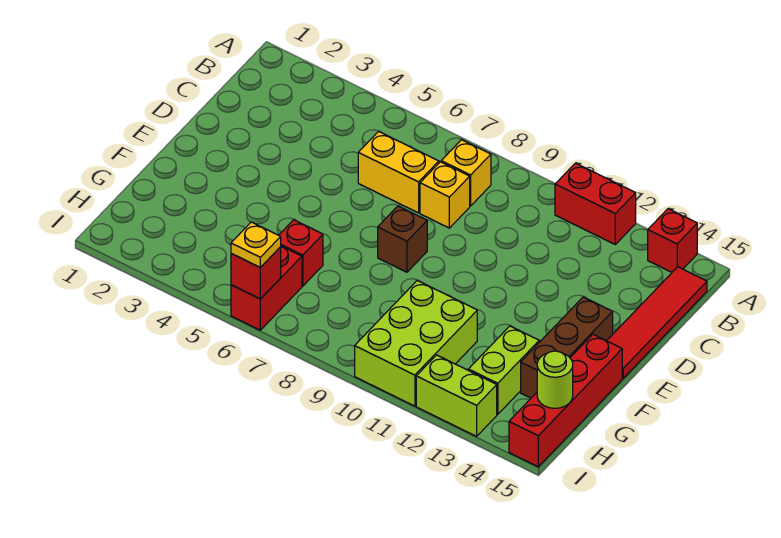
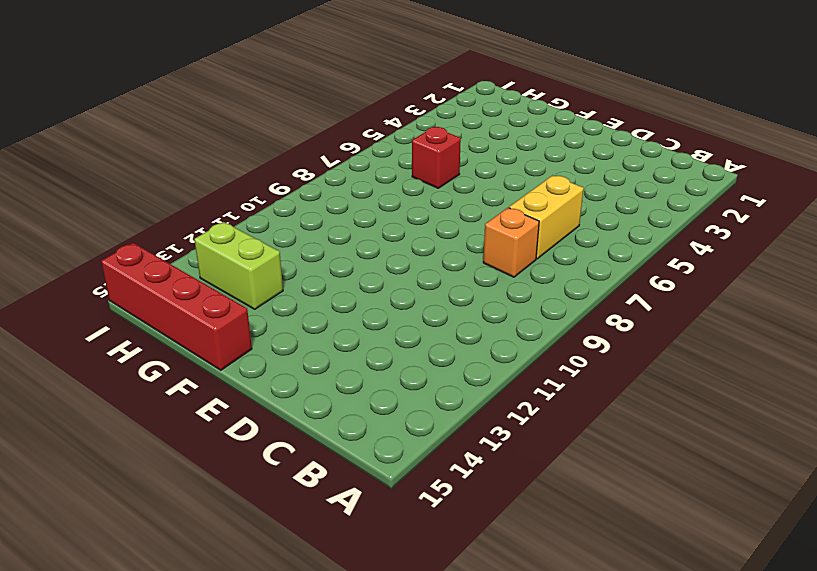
orange 1x1 brick [483,208,539,277] -> yellow 1x1 brick [420,162,470,228]
none -> red 1x2 brick [555,163,636,244]
none -> red 1x1 brick [648,209,697,272]
none -> yellow 1x1 brick [441,140,491,206]

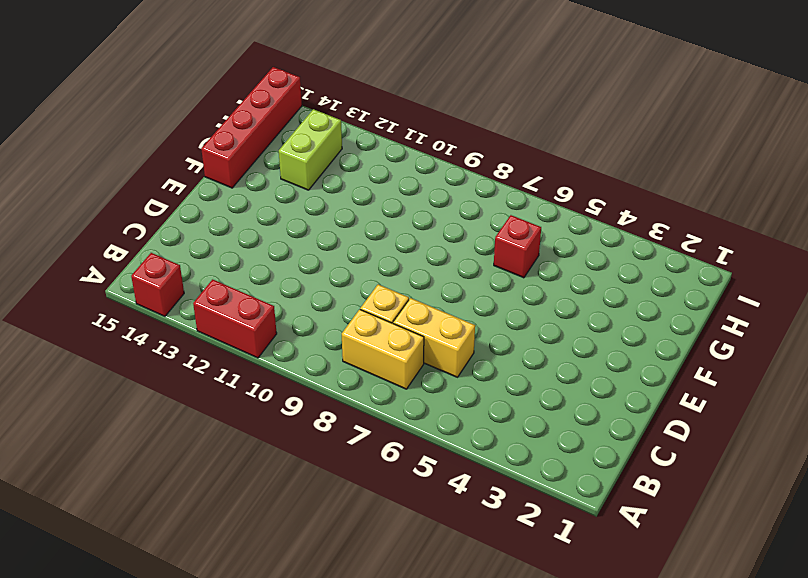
yellow 1x2 brick [342,309,424,389] -> yellow 1x1 brick [441,140,491,206]
none -> red 1x4 tile [607,267,707,378]
none -> brown 1x1 brick [378,206,427,272]
none -> brown 1x3 brick [521,297,613,398]

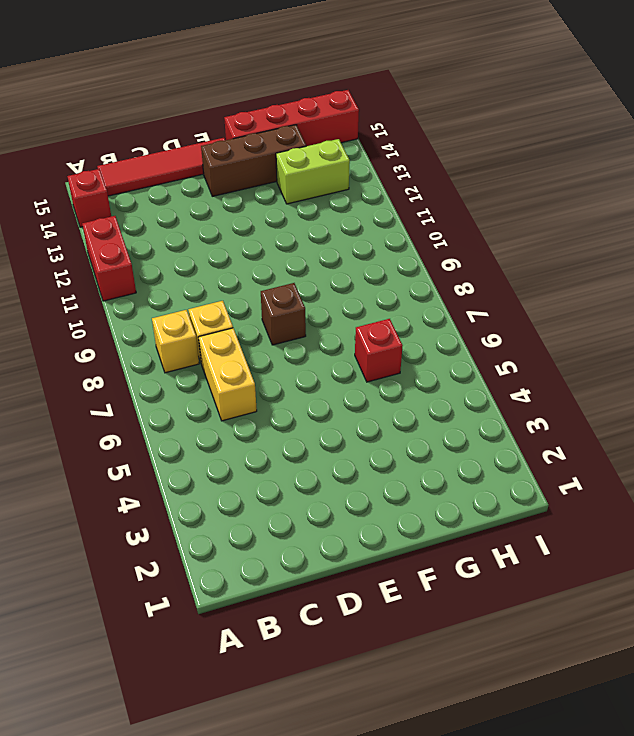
none -> lime 2x3 brick [355,281,477,406]
none -> red 1x2 brick [231,246,302,330]
none -> lime 1x2 brick [416,355,497,436]

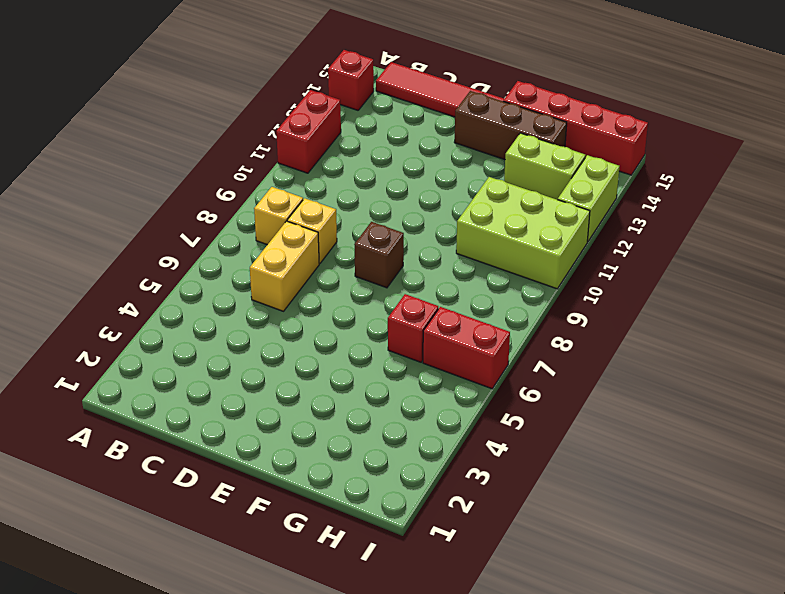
none -> lime 1x1 round brick [537,351,573,408]
none -> red 1x1 brick [231,247,281,299]
none -> yellow 1x1 plate [231,222,281,268]

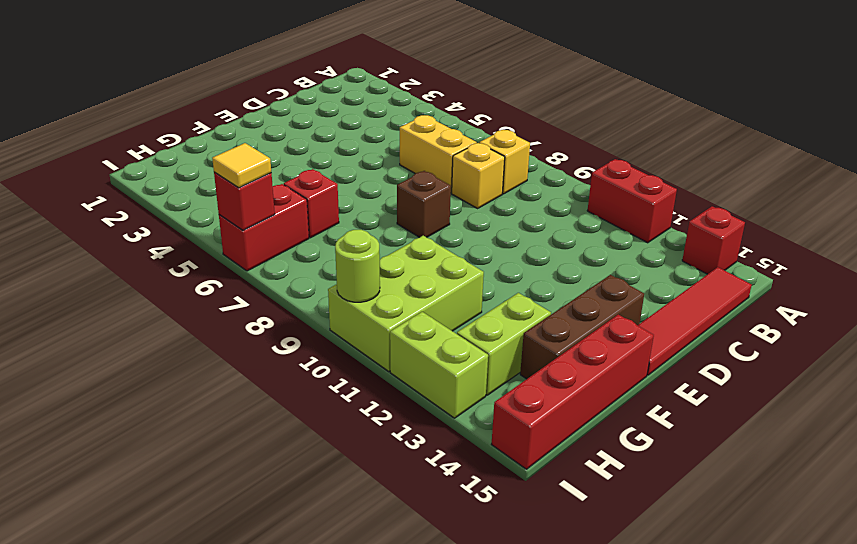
yellow 1x1 tile [212,143,271,188] -> yellow 1x1 plate [231,222,281,268]
lime 1x1 round brick [335,230,380,302] -> lime 1x1 round brick moved to [537,351,573,408]

